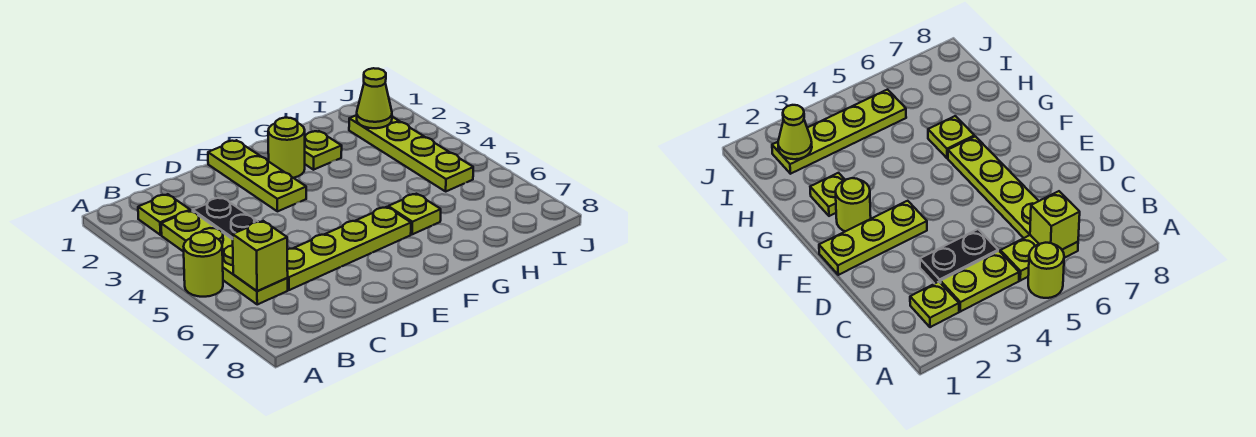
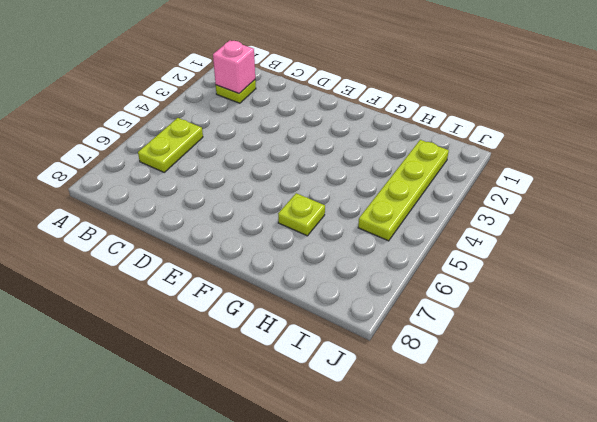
pink 1x1 brick [213,40,255,93] -> none
none -> lime 1x1 round brick [184,232,223,297]
none -> lime 1x2 plate [161,211,233,252]
none -> black 1x2 plate [193,197,258,239]

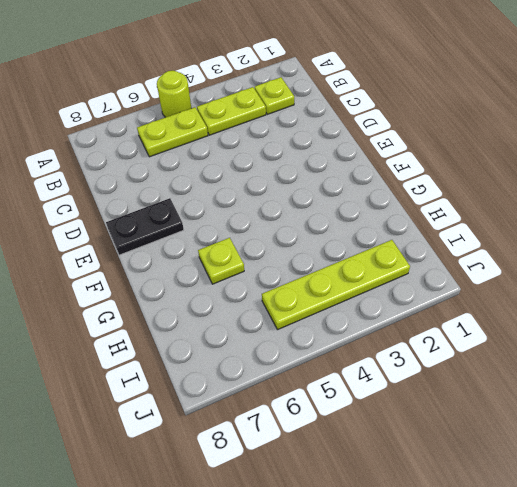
black 1x2 plate [106,198,184,255] -> black 1x2 plate moved to [193,197,258,239]
none -> lime 1x4 plate [287,207,411,290]
none -> lime 1x3 plate [208,140,306,211]
none -> lime 1x1 round brick [268,118,305,178]

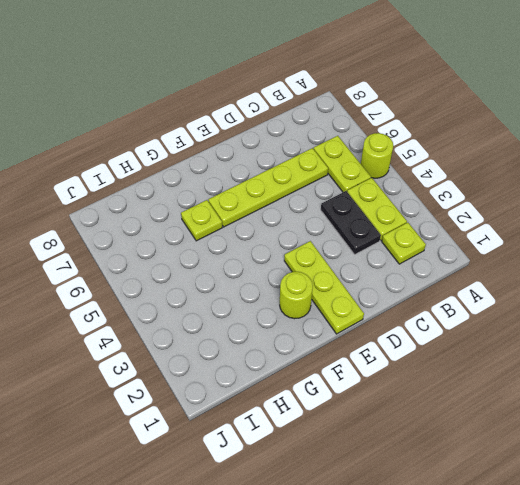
none -> lime 1x1 plate [305,131,342,170]
none -> lime 1x4 plate [349,115,473,191]
none -> lime 1x1 brick [233,221,288,291]

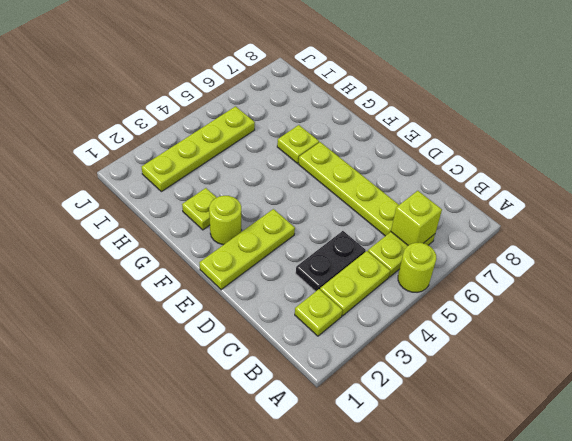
none -> lime 1x1 cone [357,68,392,128]

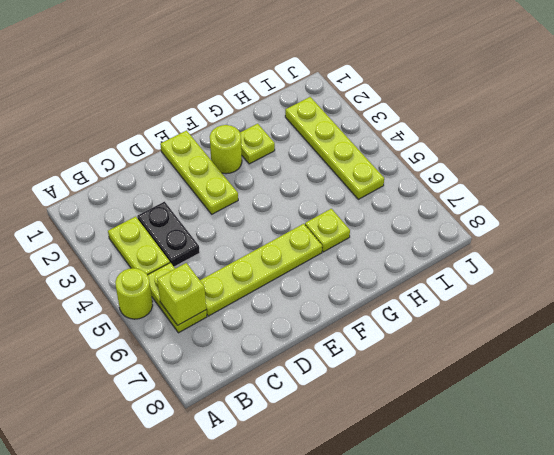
none -> lime 1x1 plate [138,194,190,235]
none -> lime 1x1 cone [357,68,392,128]

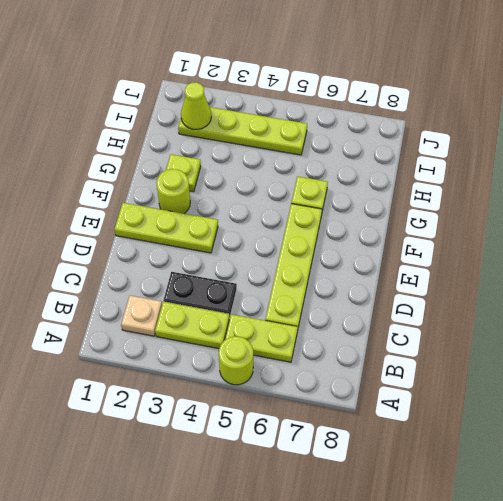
tan 1x1 plate [121,295,162,336] -> lime 1x1 plate [138,194,190,235]
none -> lime 1x1 brick [233,221,288,291]

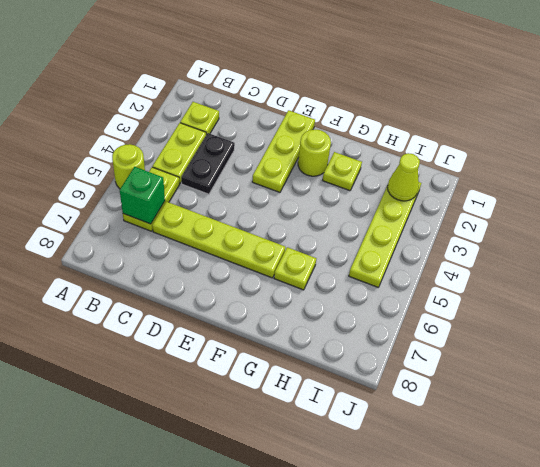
green 1x1 brick [120,167,165,224] -> lime 1x1 brick [233,221,288,291]

